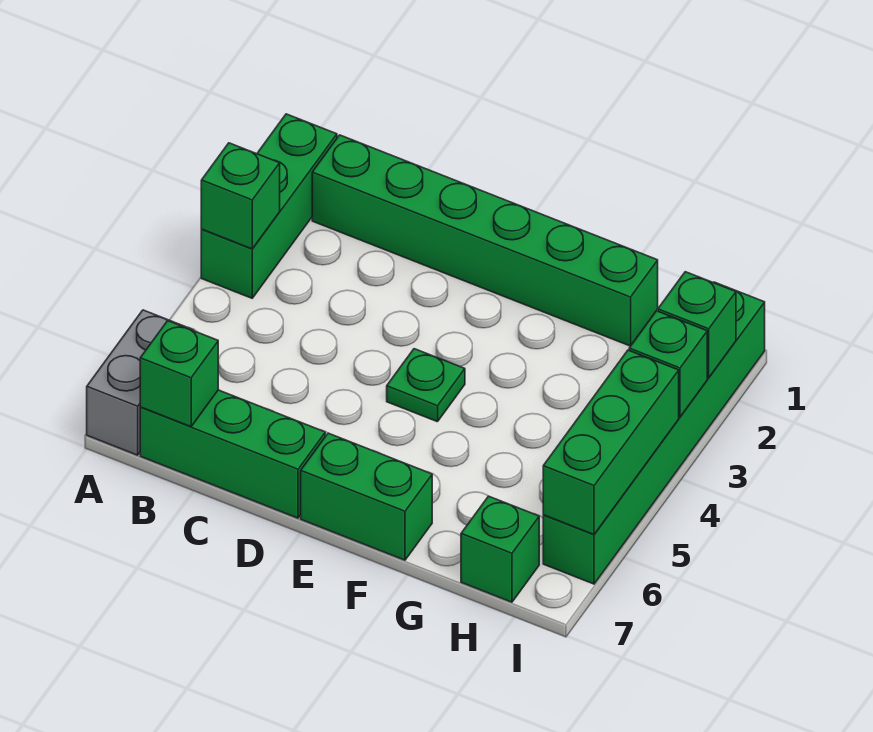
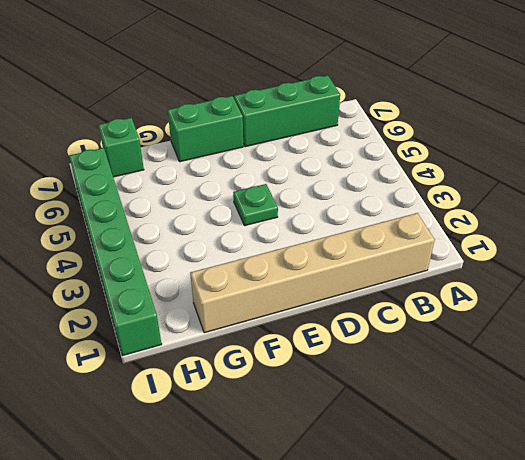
tan 1x6 brick [190,213,435,333] -> green 1x6 brick [312,135,658,346]
none -> green 1x3 brick [201,114,337,298]
none -> grey 1x2 brick [87,310,193,455]
none -> green 1x1 brick [201,143,280,249]

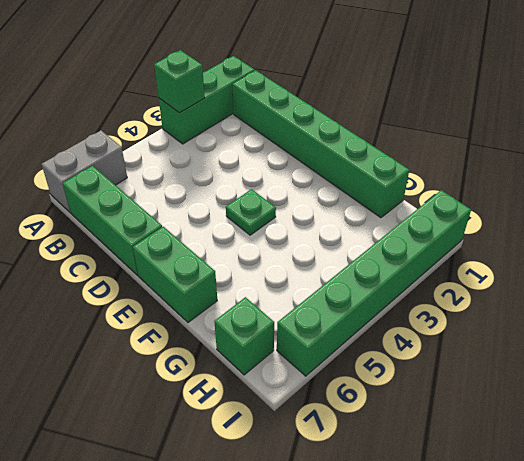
none -> green 1x1 brick [140,321,218,427]
none -> green 1x1 brick [658,272,736,378]
none -> green 1x1 brick [629,311,707,417]

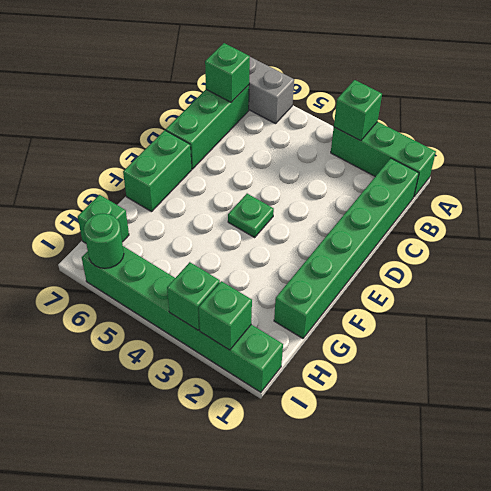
green 1x1 round brick [84,213,124,268] -> green 1x3 brick [543,350,679,534]

